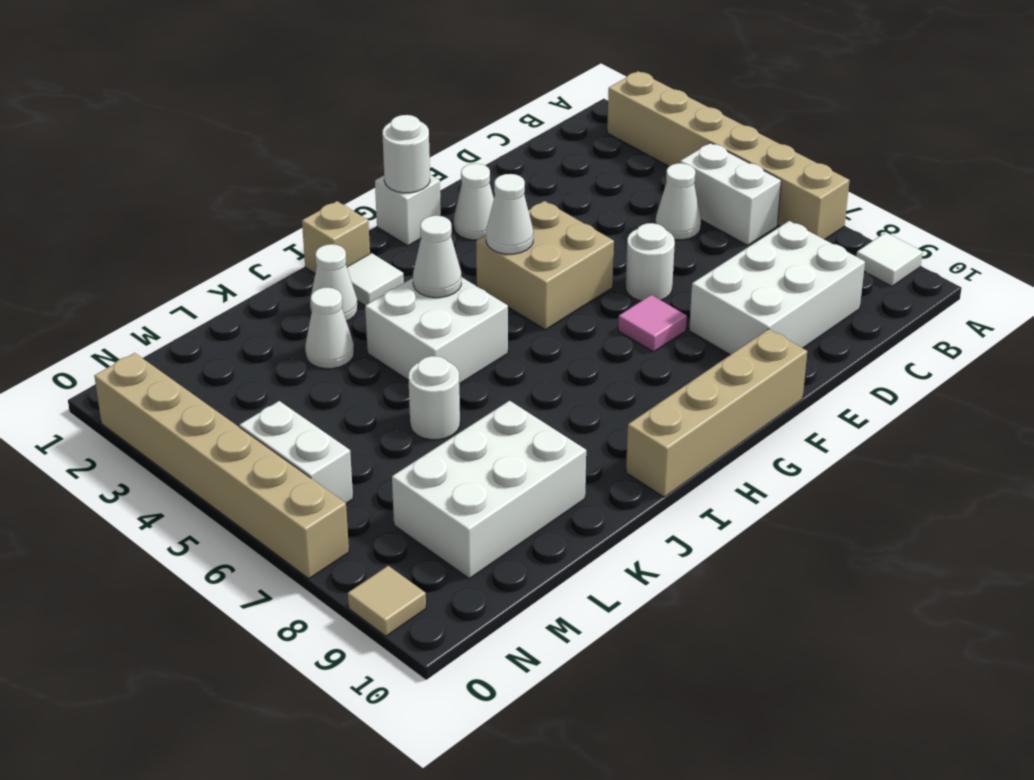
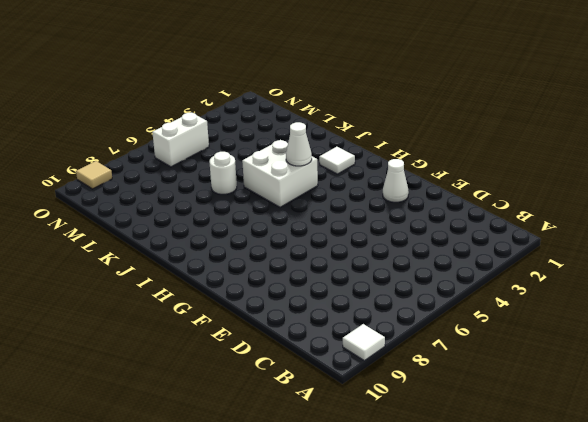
none -> tan 1x6 brick [607,71,850,240]
none -> white 1x2 brick [680,143,781,245]
none -> white 1x1 cone [656,163,701,240]

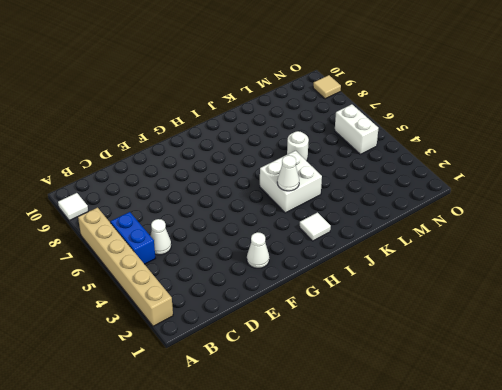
blue 1x2 brick [110,212,156,264] -> white 1x2 brick [680,143,781,245]
none -> white 2x3 brick [689,221,865,355]
none -> white 1x1 round brick [626,223,675,301]
none -> tan 2x2 brick [476,201,614,330]

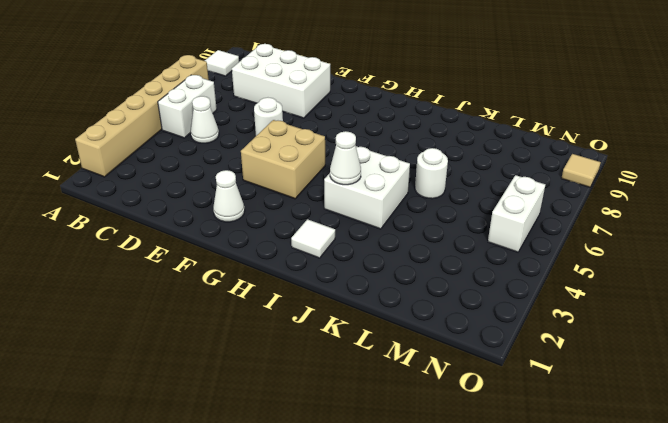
none -> pink 1x1 tile [618,295,687,352]
none -> tan 1x4 brick [626,329,807,497]
none -> white 1x1 brick [375,175,441,246]

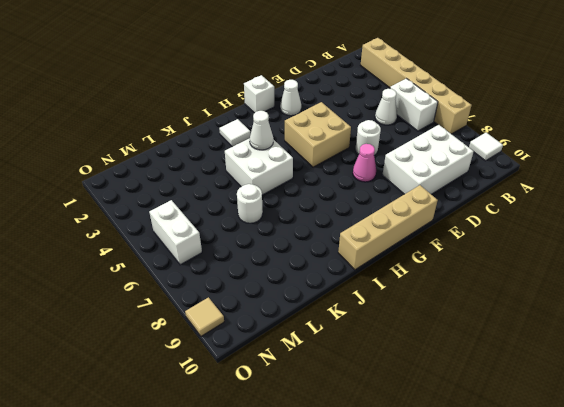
pink 1x1 cone [353,144,376,182] -> pink 1x1 tile [618,295,687,352]
none -> tan 1x1 brick [302,201,370,273]
none -> white 1x1 cone [310,244,358,321]
none -> white 1x1 cone [305,288,354,369]

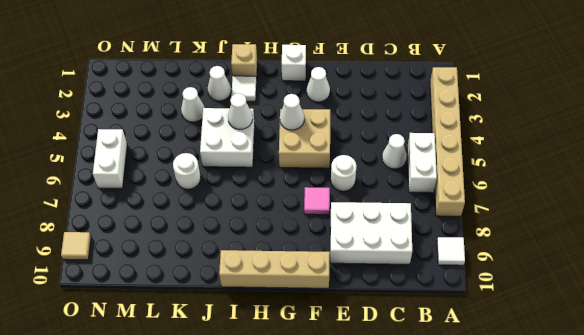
none -> white 2x3 brick [392,401,586,578]
none -> tan 1x6 brick [94,353,349,579]
none -> white 1x1 round brick [382,115,430,193]

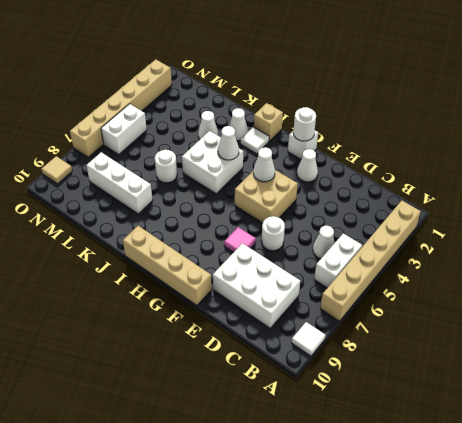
white 1x3 brick [86,152,153,214] -> white 2x3 brick [392,401,586,578]

